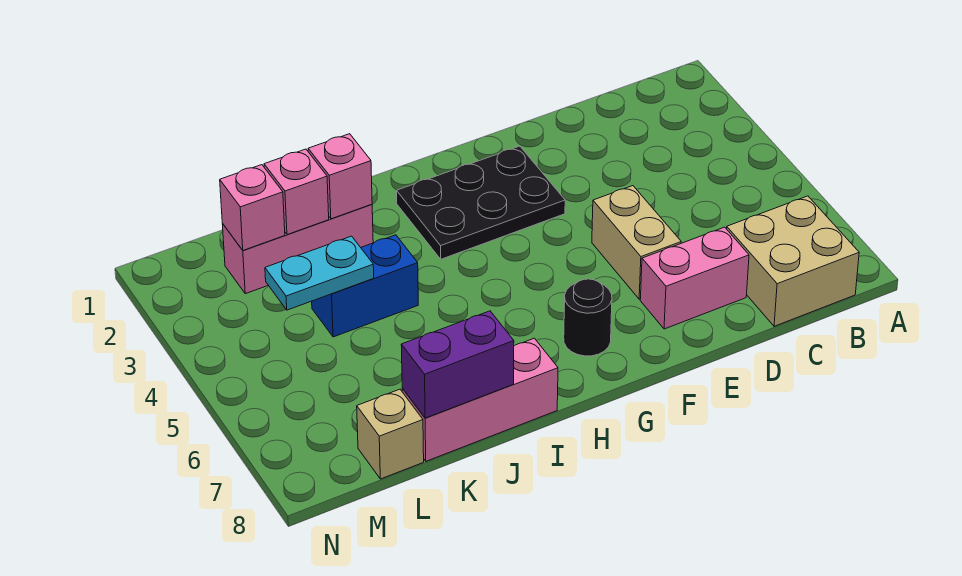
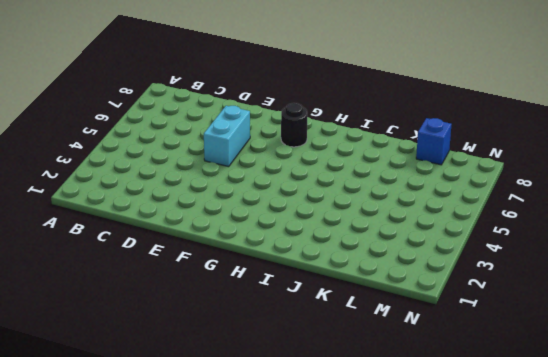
cyan 1x2 brick [204,106,250,167] -> tan 1x2 brick [592,186,681,299]
blue 1x1 brick [416,118,452,165] -> tan 1x1 brick [357,389,424,479]
none -> tan 2x2 brick [727,196,859,326]
none -> pink 1x2 brick [640,227,749,329]
none -> black 2x3 plate [397,146,565,259]

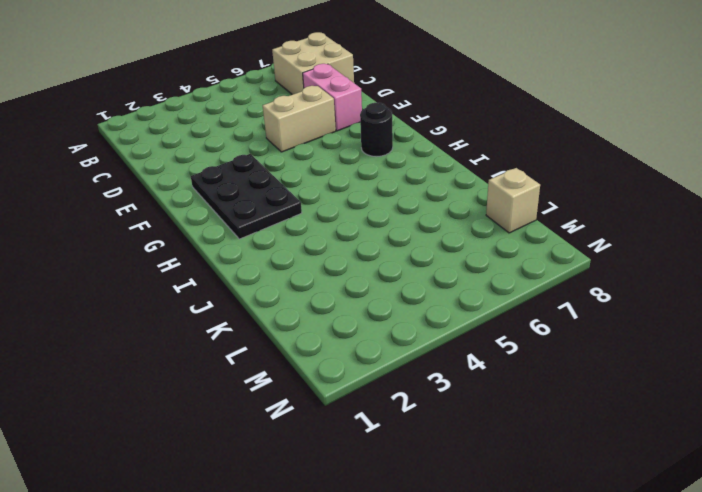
none -> pink 1x3 brick [402,338,558,461]
none -> pink 1x3 brick [222,205,373,294]
none -> blue 1x2 brick [312,235,418,337]

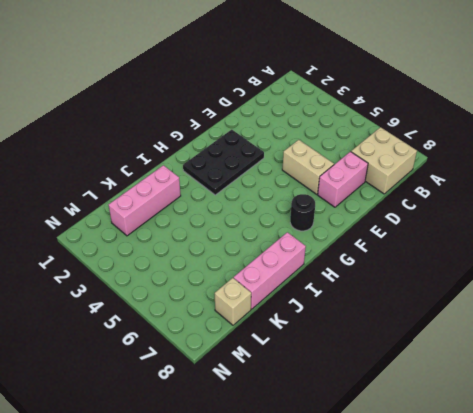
none -> blue 1x2 brick [312,235,418,337]
none -> pink 1x1 brick [308,134,372,219]
none -> purple 1x2 brick [401,311,514,418]

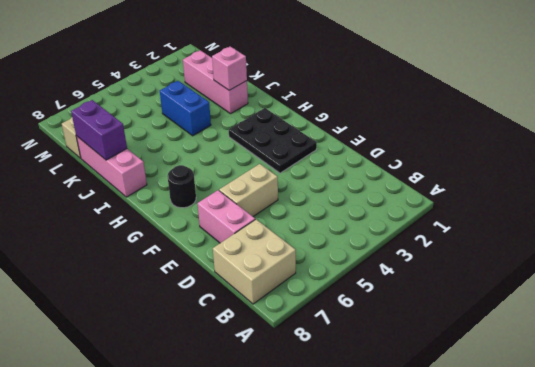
none -> pink 1x1 brick [264,149,329,235]
none -> cyan 1x2 plate [265,236,374,310]
none -> pink 1x1 brick [220,165,285,250]

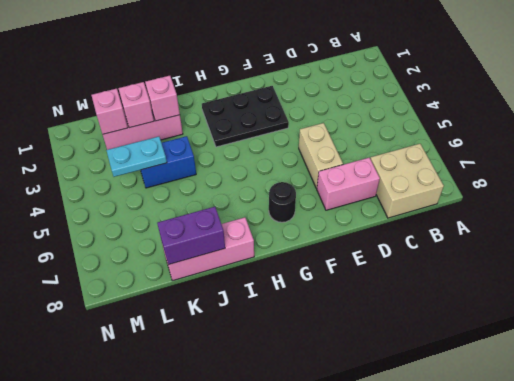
none -> tan 1x1 brick [357,389,424,479]

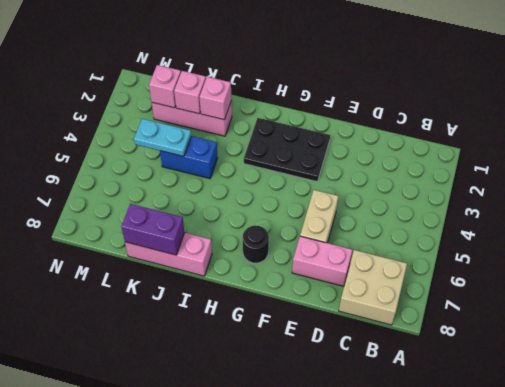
none -> tan 1x1 brick [357,389,424,479]

